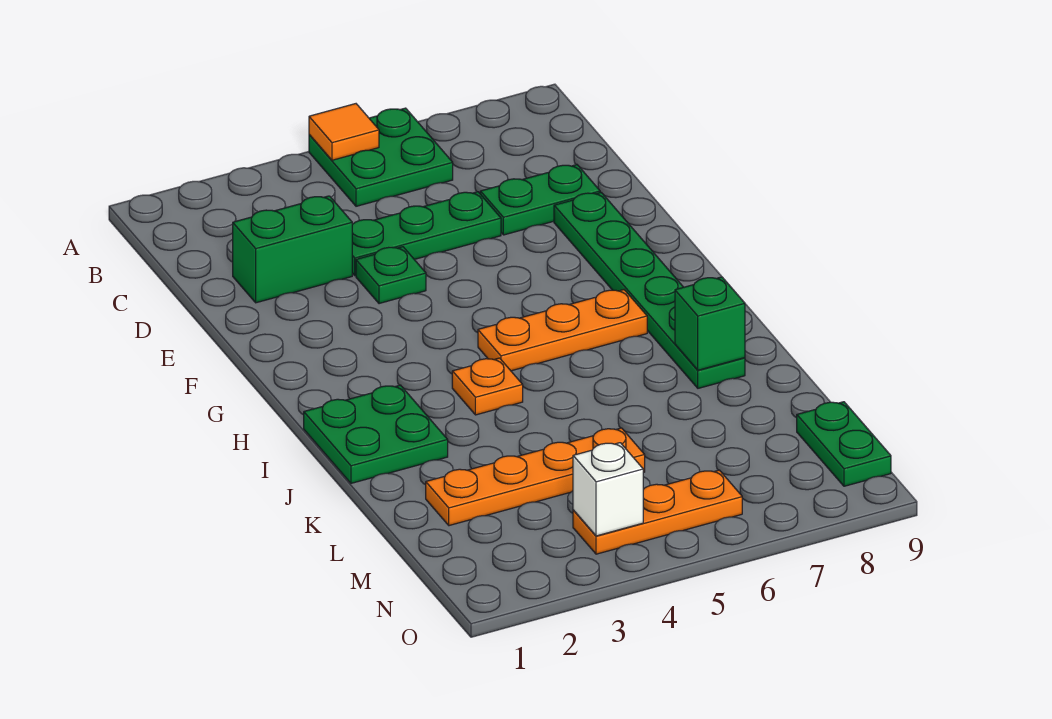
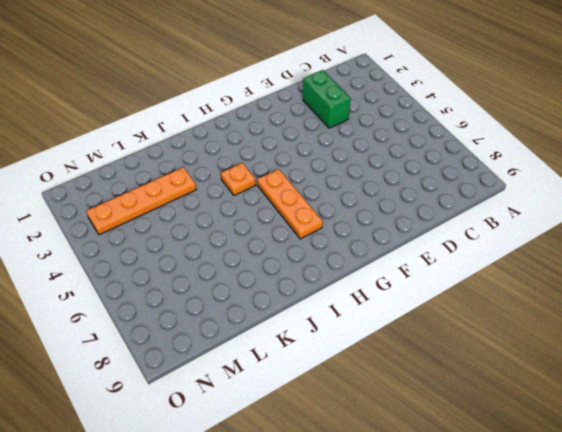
orange 1x4 plate [86,167,196,235] -> orange 1x4 plate turned to [426,428,645,526]
none -> green 2x2 plate [309,108,453,206]
none -> green 1x3 plate [352,192,501,276]
none -> green 1x2 plate [480,165,600,235]

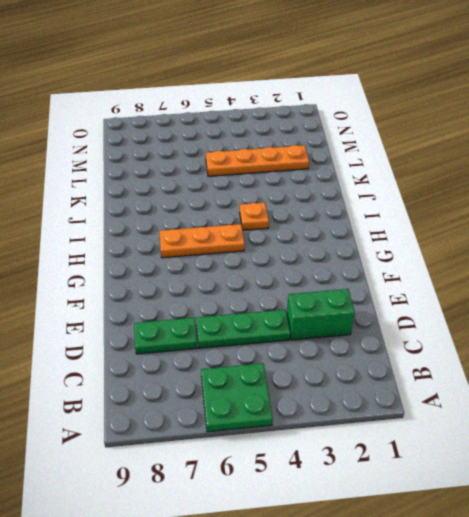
none -> green 1x1 plate [356,247,426,304]
none -> green 1x6 plate [554,192,745,388]
none -> green 2x2 plate [304,385,448,483]

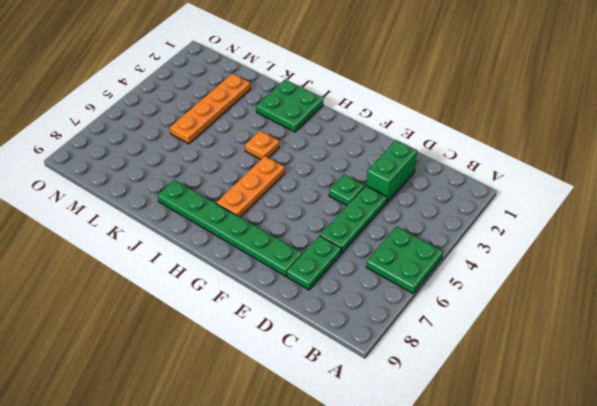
none -> green 1x2 plate [797,402,891,486]
none -> orange 1x3 plate [573,470,742,554]
none -> orange 1x1 tile [309,104,379,160]

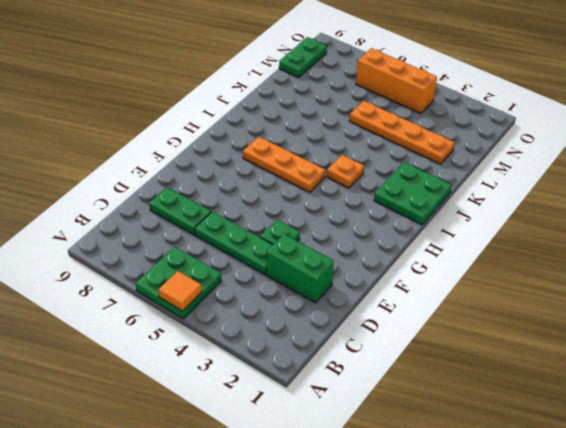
orange 1x3 brick [356,48,437,114] -> orange 1x3 plate [573,470,742,554]
none -> green 1x6 plate [554,192,745,388]
none -> green 1x1 brick [675,277,745,370]
none -> white 1x1 brick [573,443,643,536]

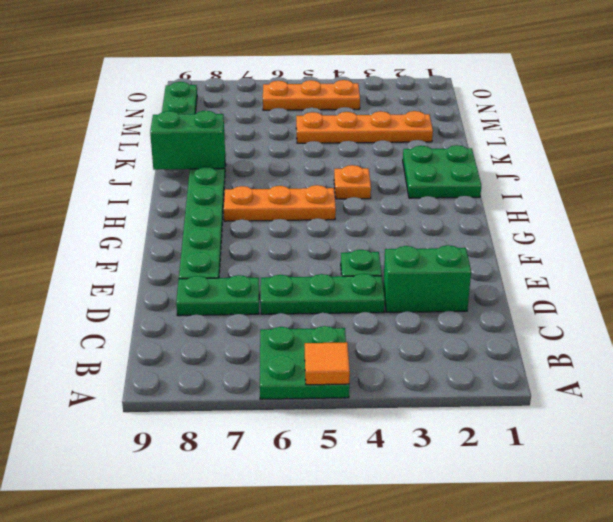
green 1x2 brick [150,111,225,170] -> green 1x1 brick [675,277,745,370]
none -> white 1x1 brick [573,443,643,536]

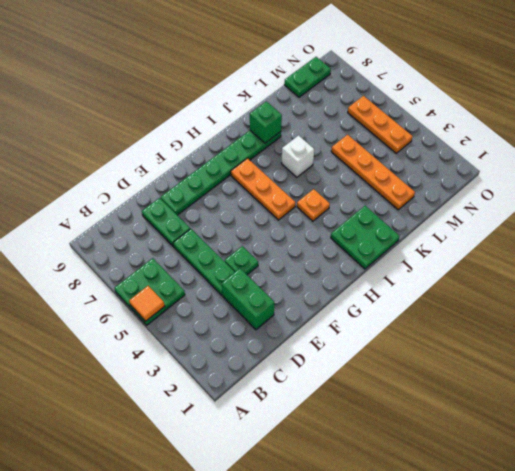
white 1x1 brick [281,135,314,177] -> white 1x1 brick moved to [573,443,643,536]

